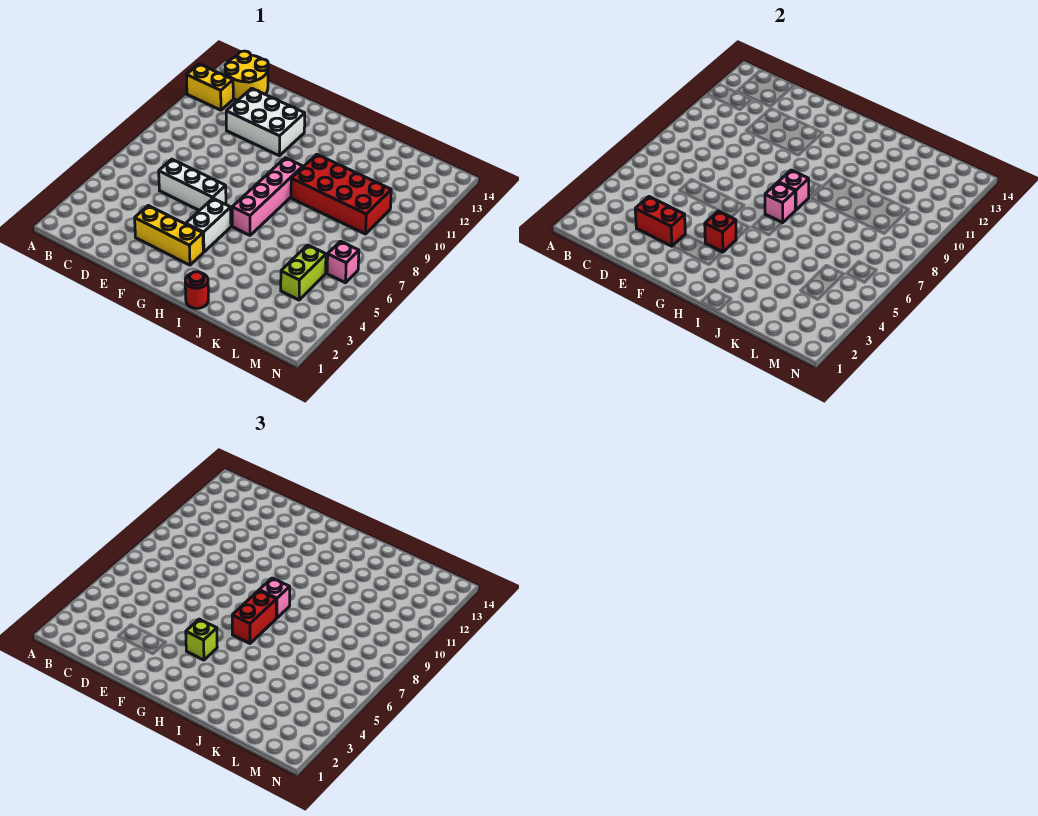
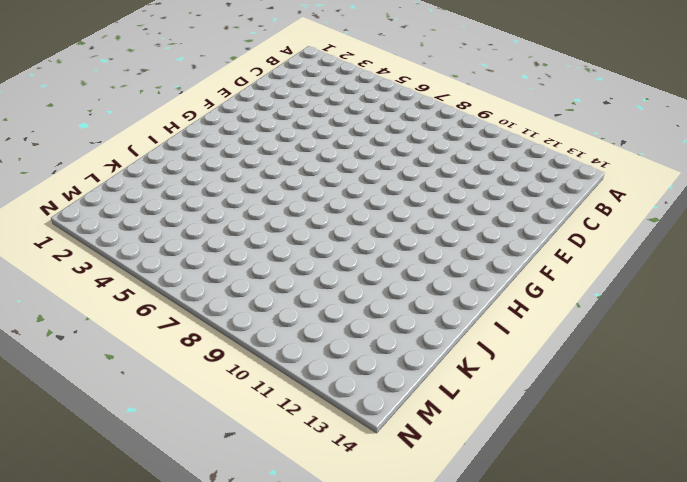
none -> yellow 1x2 brick [187,64,233,110]
none -> yellow 2x2 round brick [225,51,268,100]
none -> white 1x3 brick [159,159,226,211]

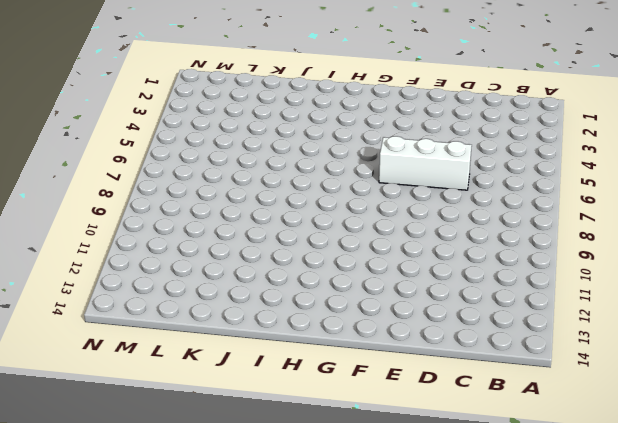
none -> yellow 1x2 brick [187,64,233,110]
none -> yellow 2x2 round brick [225,51,268,100]
none -> white 2x3 brick [226,88,305,156]

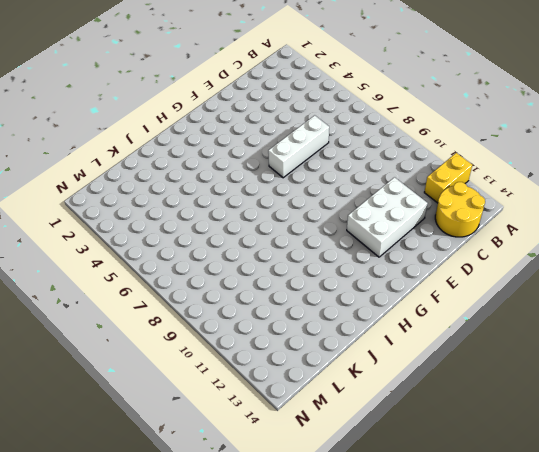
none -> yellow 1x3 brick [135,206,203,265]
none -> white 1x2 brick [186,199,231,252]
none -> pink 1x4 brick [232,158,303,235]

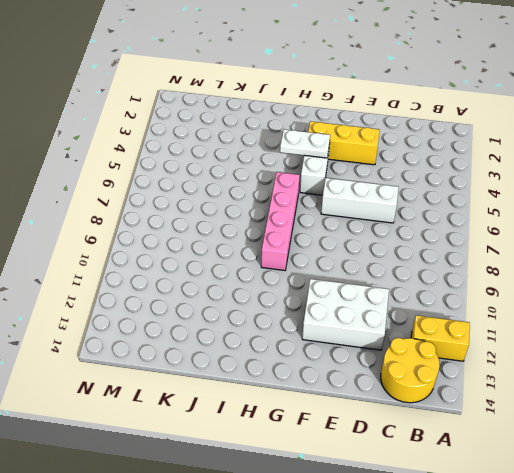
white 1x2 plate [280,129,330,158] -> red 1x1 brick [705,211,736,252]
none -> red 1x1 round brick [185,272,208,308]
none -> red 2x4 brick [291,154,391,234]
none -> lime 1x2 brick [281,245,326,300]

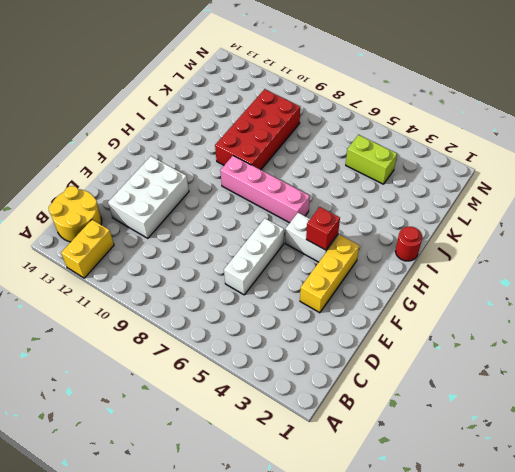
none -> pink 1x1 brick [327,241,359,283]
none -> red 1x2 brick [635,197,685,246]
none -> pink 1x1 brick [765,182,795,223]

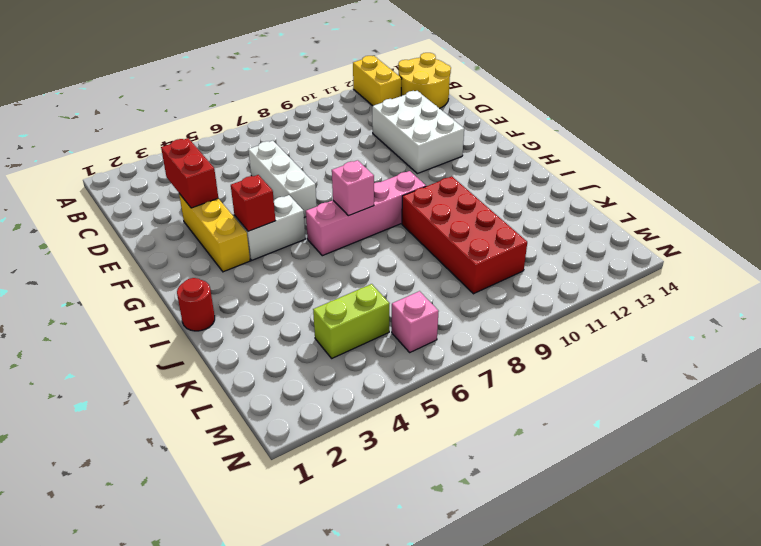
none -> pink 1x1 brick [778,170,809,210]
none -> lime 1x1 brick [186,619,217,660]
none -> red 1x2 brick [232,590,276,643]

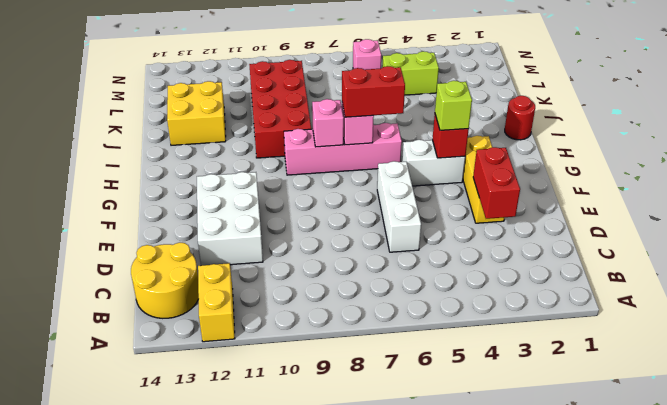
yellow 2x2 brick [167,81,226,145] -> none
none -> pink 1x1 brick [259,578,290,618]

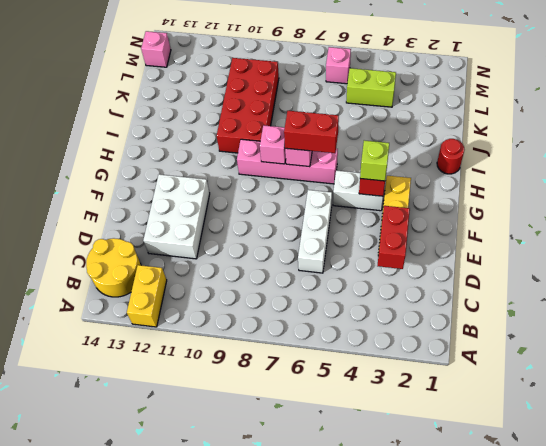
pink 1x1 brick [141,31,171,67] -> pink 1x1 brick moved to [259,578,290,618]

